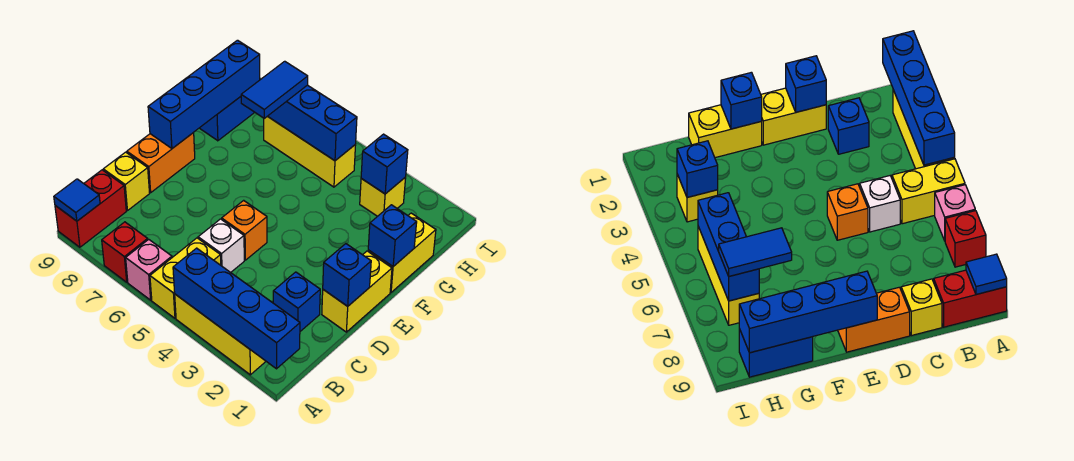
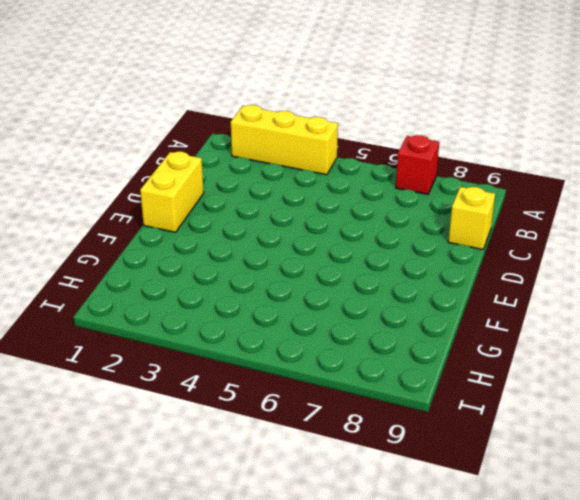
none -> yellow 1x2 brick [150,238,221,318]
none -> pink 1x1 brick [126,239,172,300]
none -> red 1x2 brick [55,170,126,247]

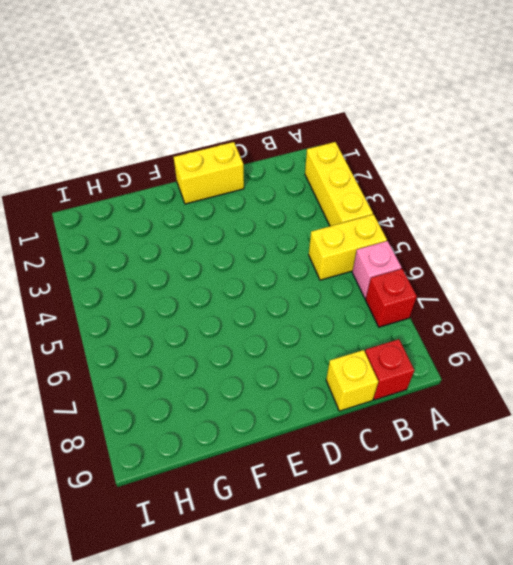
red 1x1 brick [365,339,414,400] -> red 1x2 brick [55,170,126,247]
none -> blue 1x1 brick [273,272,320,331]
none -> white 1x1 brick [198,219,244,272]
none -> orange 1x1 brick [222,200,267,260]

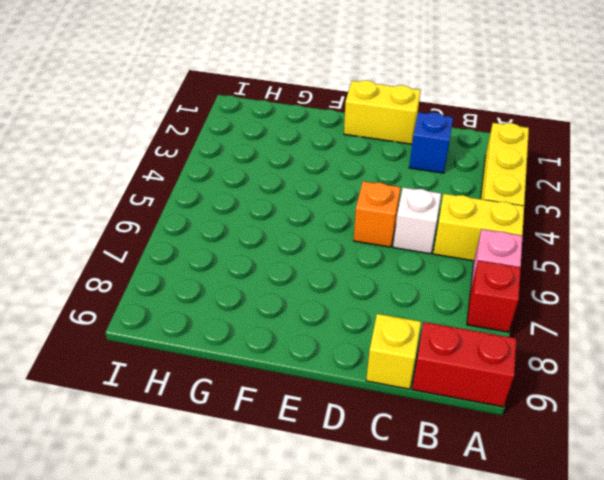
none -> orange 1x2 brick [127,133,195,193]
none -> yellow 1x2 brick [368,213,436,292]
none -> blue 1x2 brick [200,97,255,141]

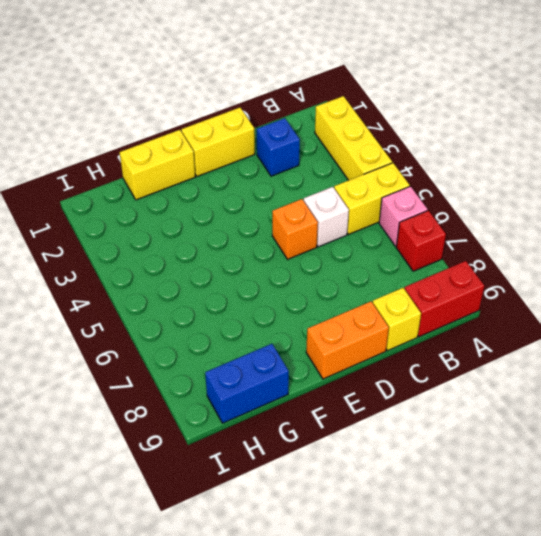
none -> yellow 1x1 brick [360,177,406,216]
none -> yellow 1x3 brick [264,116,356,187]
none -> blue 1x4 brick [173,248,300,369]

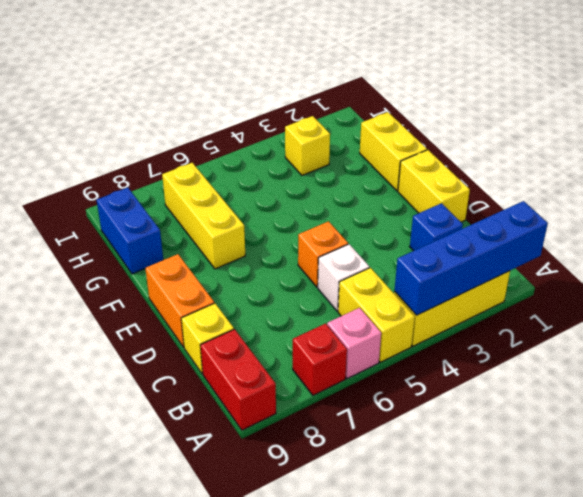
yellow 1x3 brick [162,163,245,269] -> yellow 1x3 brick turned to [264,116,356,187]
none -> blue 1x1 tile [54,179,100,221]
none -> blue 1x1 brick [323,244,371,306]
none -> blue 1x4 brick [148,40,260,148]

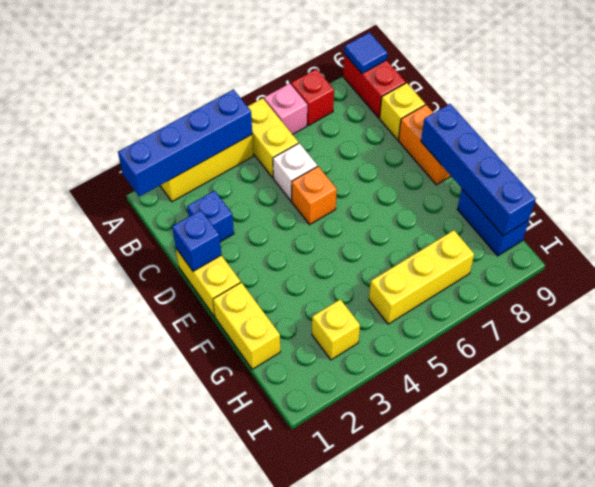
none -> blue 1x1 brick [368,205,417,266]
none -> blue 1x1 brick [361,134,408,194]
none -> blue 1x3 brick [268,85,357,161]

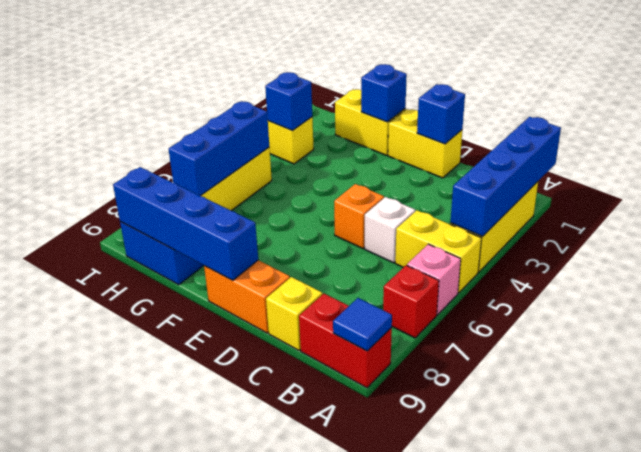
none -> blue 1x1 brick [273,272,320,331]
none -> blue 1x2 tile [241,61,308,118]

